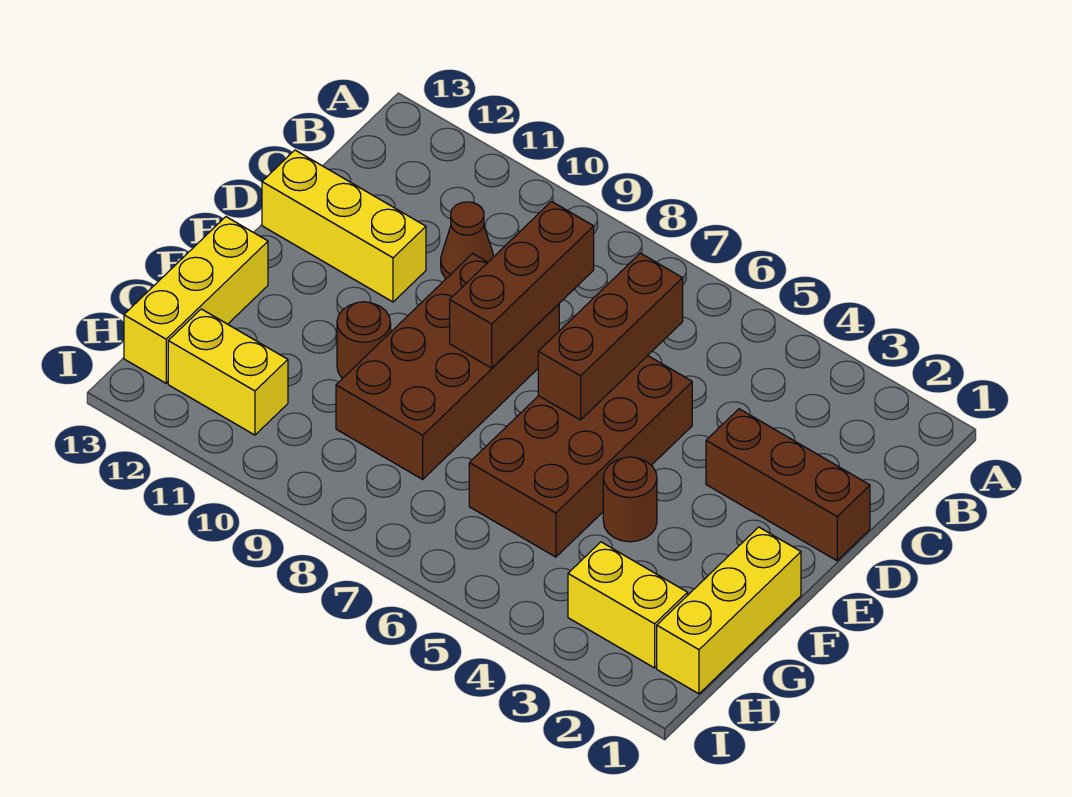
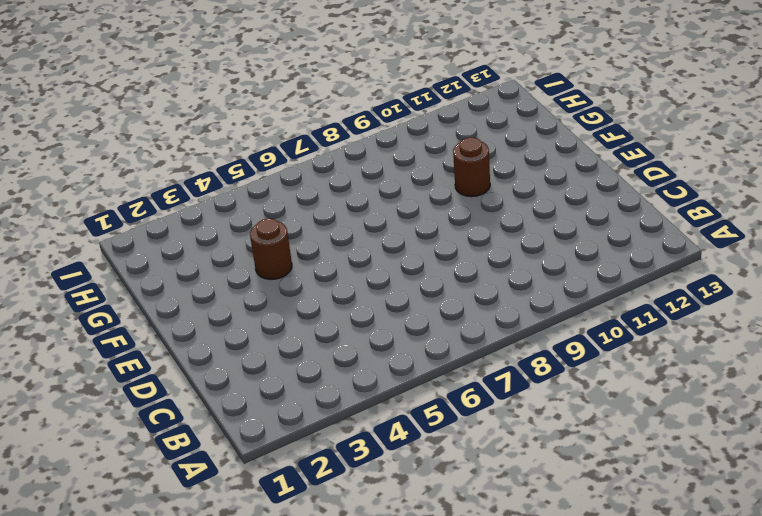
none -> brown 1x1 cone [441,202,494,278]
none -> brown 1x3 brick [706,409,870,561]
none -> brown 2x4 brick [469,356,692,557]

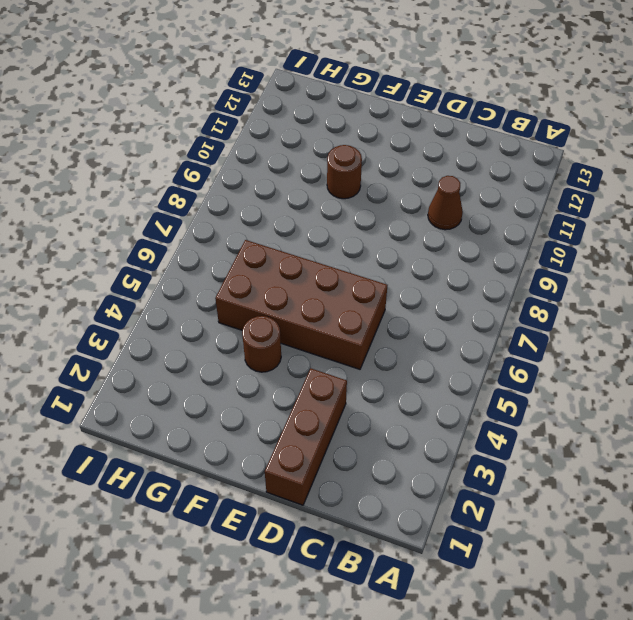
none -> brown 2x4 brick [336,254,559,479]
none -> yellow 1x3 brick [262,150,426,302]
none -> yellow 1x3 brick [657,527,801,694]

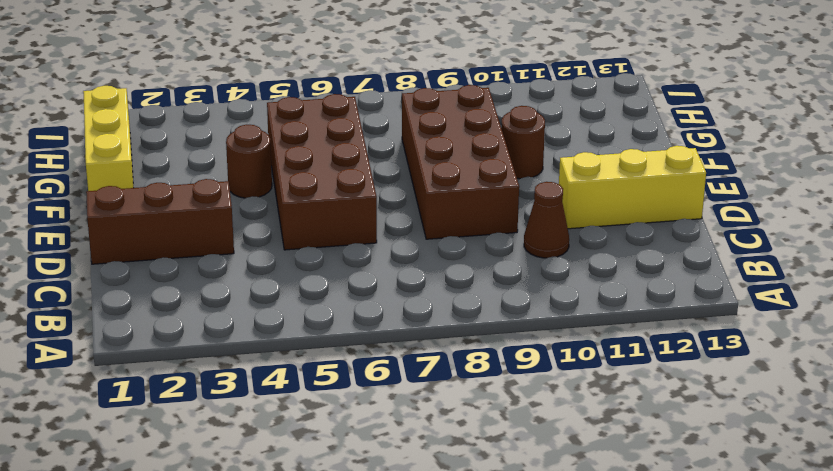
none -> yellow 1x3 brick [124,217,268,383]
none -> yellow 1x2 brick [568,542,688,668]
none -> yellow 1x2 brick [168,309,288,435]

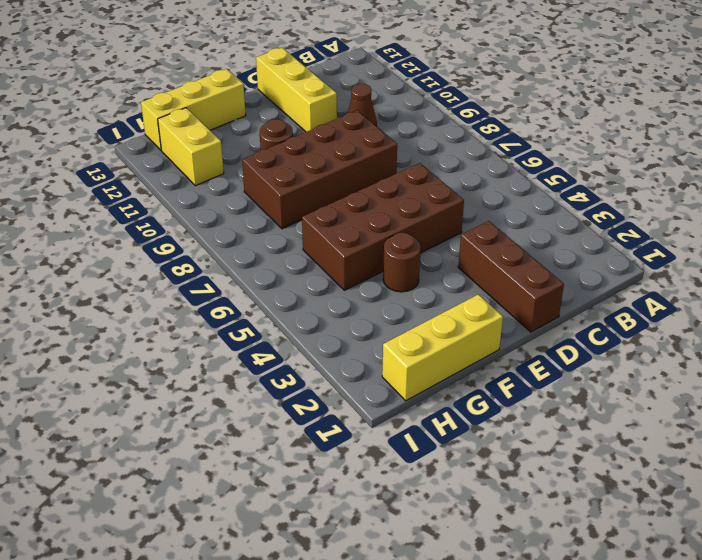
none -> yellow 1x2 brick [568,542,688,668]
none -> brown 1x3 brick [538,253,683,420]
none -> brown 1x3 brick [450,202,594,368]

